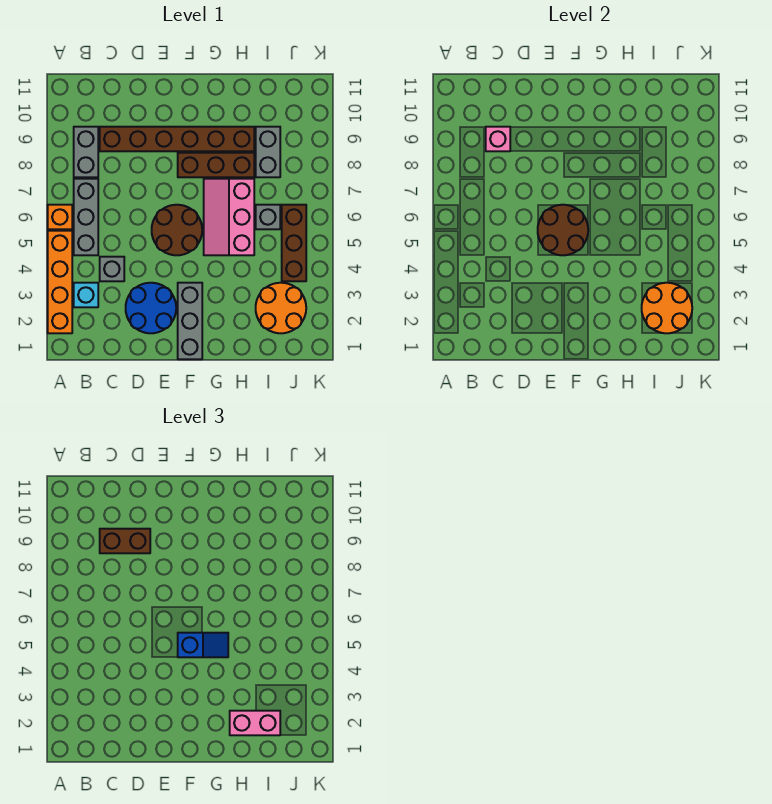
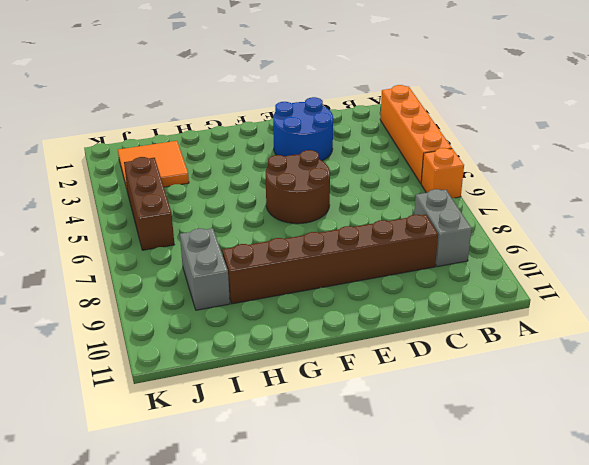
orange 2x2 tile [118,141,189,189] -> orange 2x2 round brick [256,283,306,333]
none -> cyan 1x1 brick [74,283,98,307]
none -> grey 1x3 brick [74,179,98,255]
none -> grey 1x1 brick [100,257,124,281]

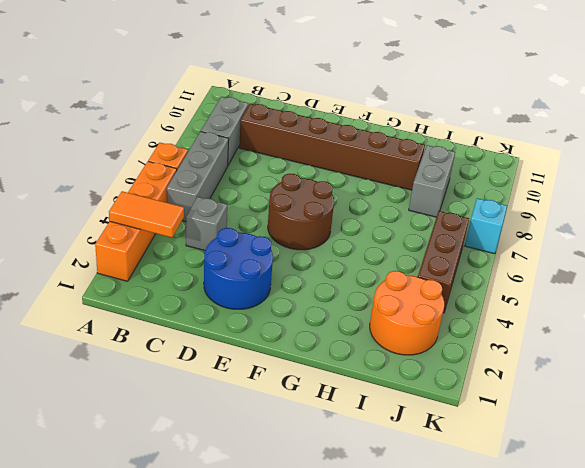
orange 1x2 tile [109,191,184,238] -> none
cyan 1x1 brick [465,198,507,254] -> cyan 1x1 brick moved to [74,283,98,307]
none -> grey 1x3 brick [178,283,202,359]
none -> brown 1x3 brick [178,153,254,177]
none -> pink 2x3 slope [204,179,254,255]

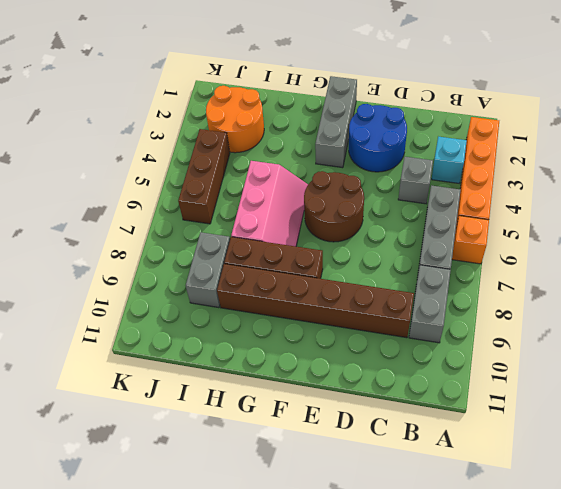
none -> grey 1x1 brick [256,205,280,229]
none -> pink 1x1 brick [486,127,510,151]
none -> brown 2x2 round brick [538,205,588,255]

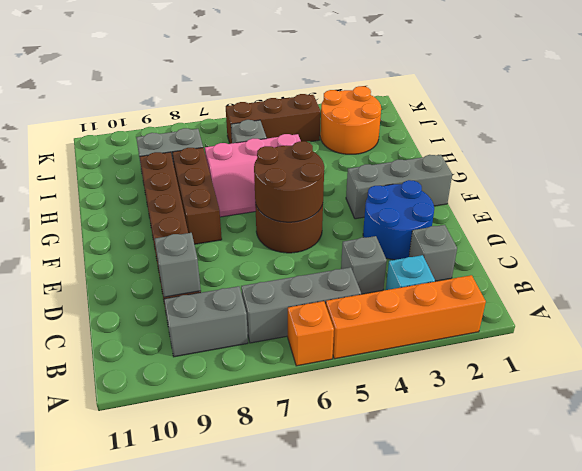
grey 1x1 brick [409,225,457,281] -> none
grey 1x1 brick [155,233,201,297] -> pink 1x1 brick [486,127,510,151]
none -> orange 2x2 round brick [642,283,692,333]
none -> brown 1x2 brick [100,529,150,553]
none -> blue 1x2 slope [178,633,228,657]

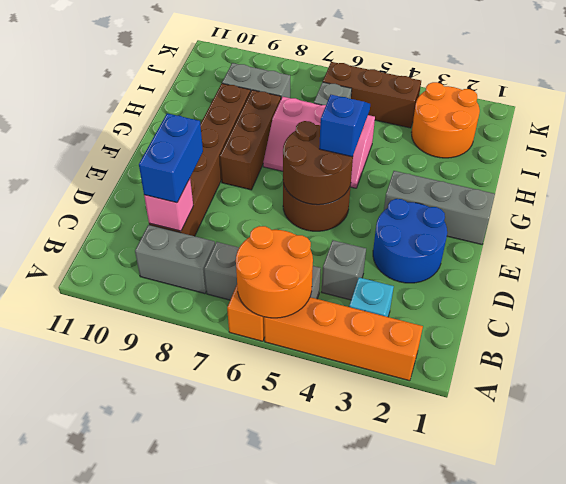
orange 2x2 round brick [236,226,313,318] -> orange 2x2 round brick moved to [642,283,692,333]
blue 1x2 brick [139,113,203,203] -> brown 1x2 brick [100,529,150,553]
none -> pink 1x2 brick [230,711,280,735]

